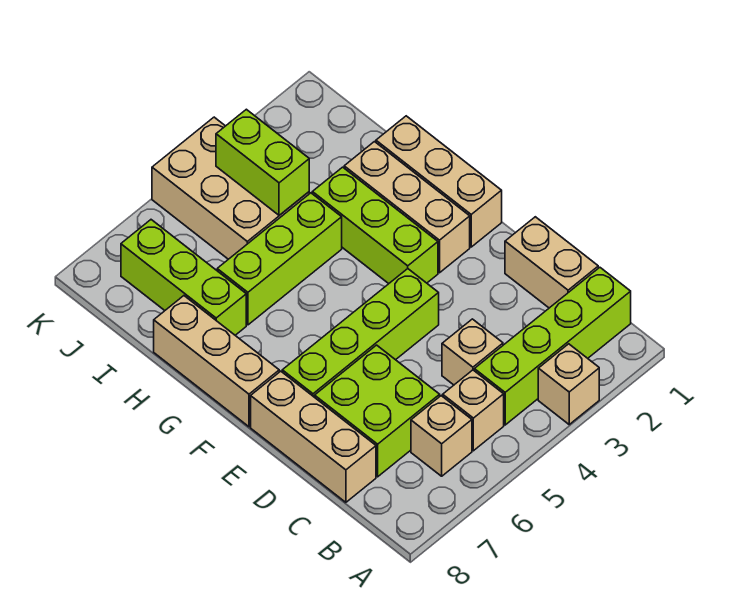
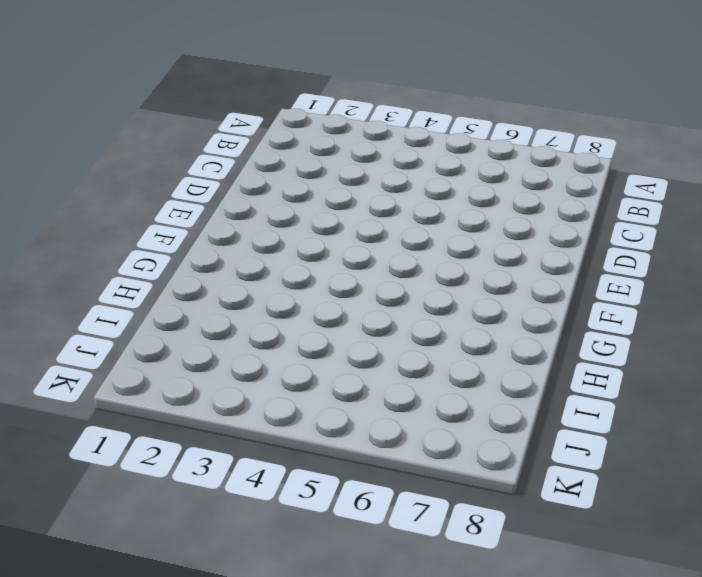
none -> tan 1x1 brick [538,344,599,424]
none -> lime 1x4 brick [474,267,631,425]
none -> tan 1x1 brick [443,370,504,451]

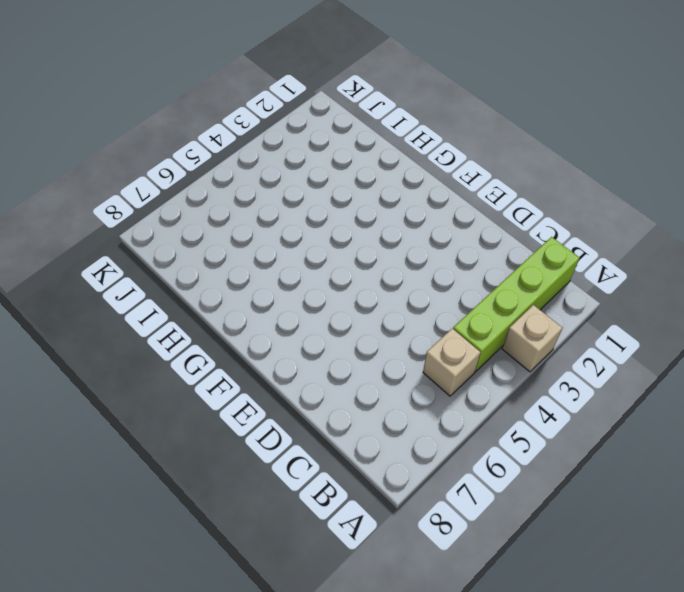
none -> tan 1x1 brick [411,396,472,476]
none -> tan 1x2 brick [505,217,598,308]
none -> tan 1x1 brick [442,319,503,385]

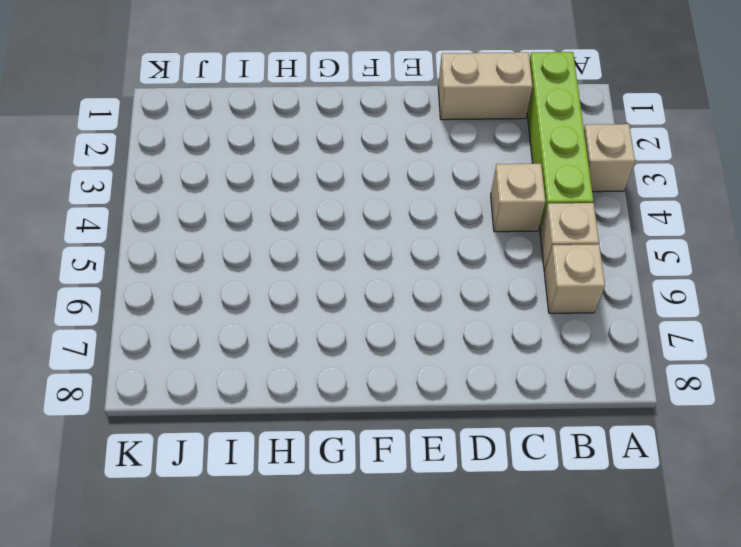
none -> lime 2x2 brick [315,345,440,477]
none -> tan 1x3 brick [251,371,376,502]
none -> lime 1x4 brick [282,269,439,397]

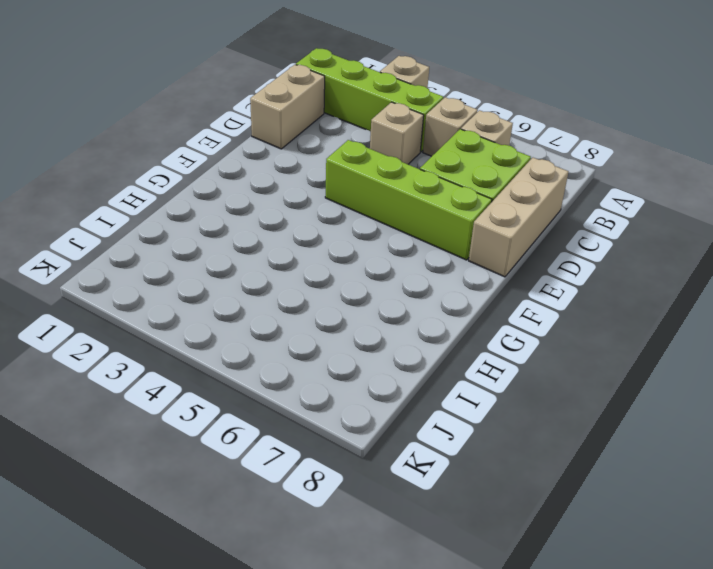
none -> tan 1x3 brick [376,116,502,247]
none -> tan 1x3 brick [344,142,470,273]
none -> lime 1x3 brick [312,167,438,284]

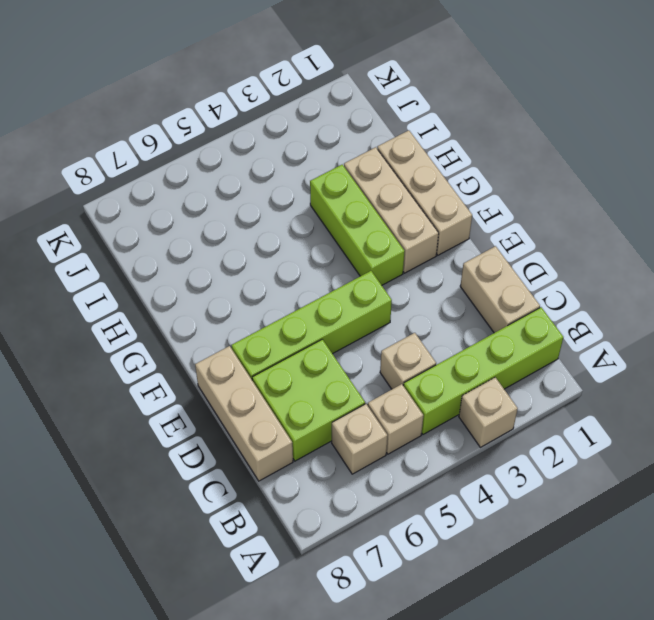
none -> tan 1x3 brick [154,296,279,427]
none -> lime 1x3 brick [217,193,342,325]
none -> lime 1x3 brick [121,220,246,335]

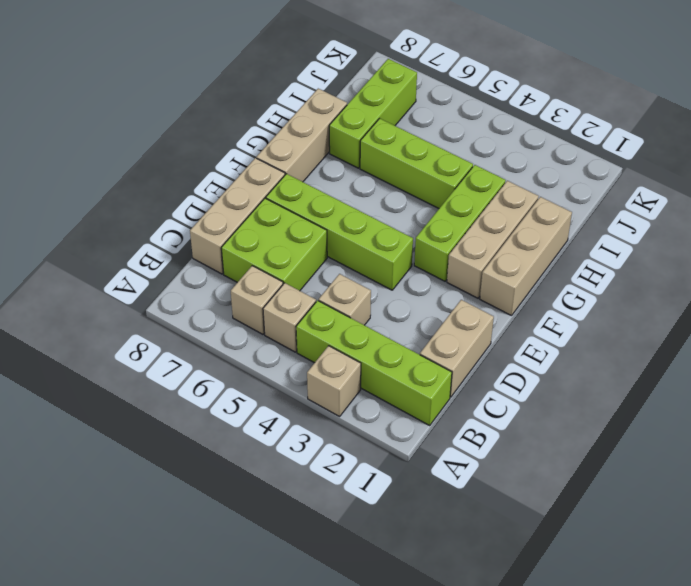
none -> tan 2x3 brick [152,117,309,259]
none -> lime 1x2 brick [216,109,309,215]

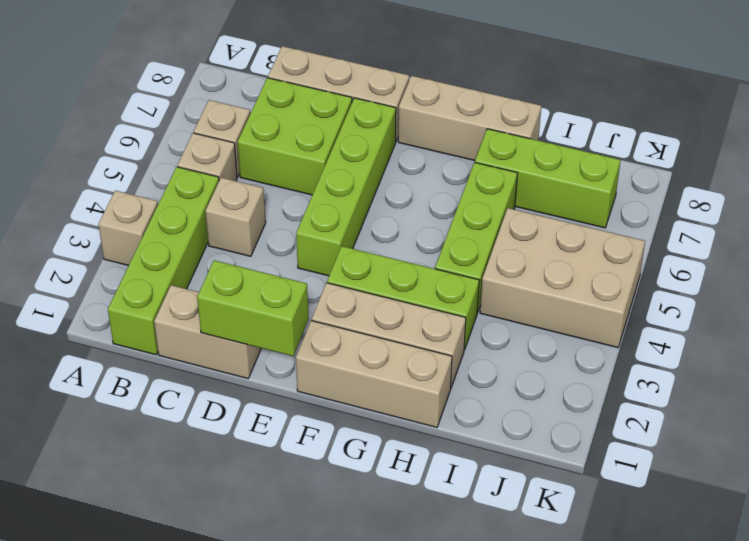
lime 1x2 brick [197,260,309,356] -> lime 1x2 brick moved to [216,109,309,215]

